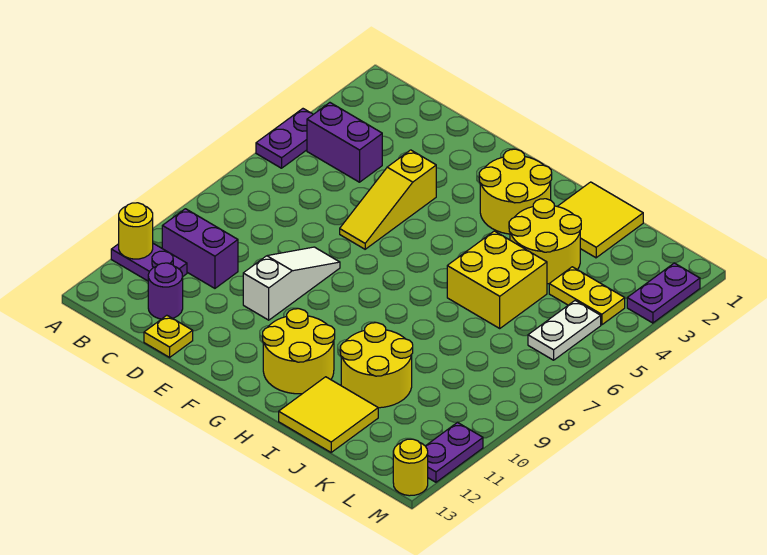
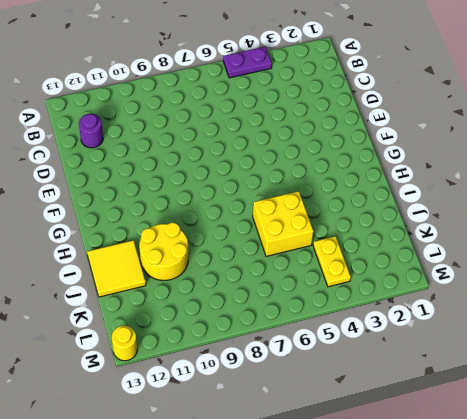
none -> purple 1x2 plate [111,243,187,281]
none -> purple 1x2 brick [307,103,382,182]
none -> purple 1x2 brick [162,209,238,288]

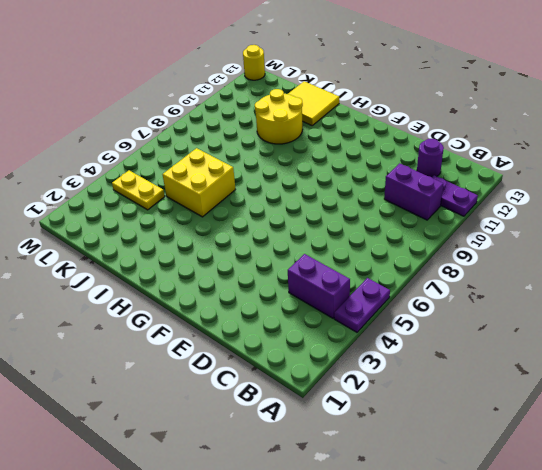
none -> yellow 1x1 plate [144,315,193,357]
none -> yellow 1x3 slope [340,150,436,249]
none -> white 1x3 slope [243,247,340,320]

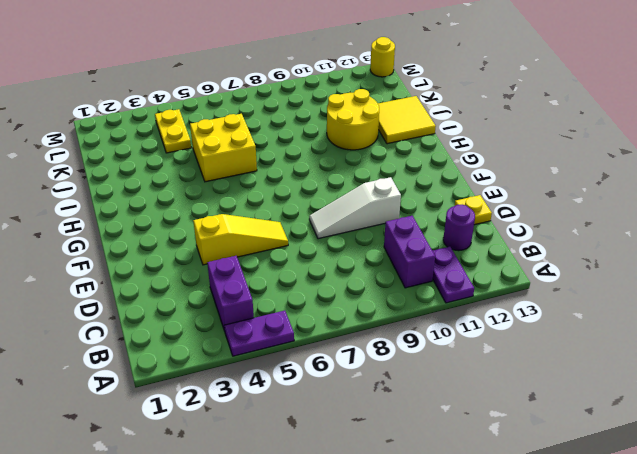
none -> yellow 2x2 round brick [479,149,552,234]
none -> yellow 2x2 round brick [263,309,335,394]
none -> yellow 2x2 tile [557,182,643,258]

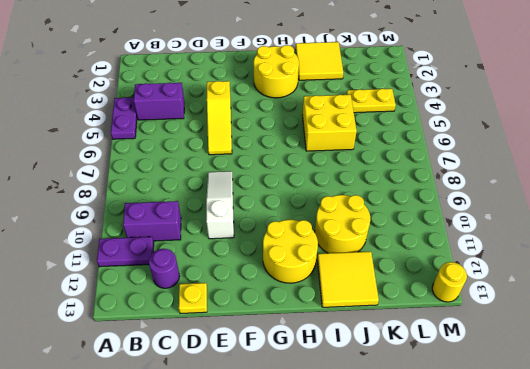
none -> yellow 2x2 round brick [509,199,581,284]
none -> white 1x2 plate [528,301,601,360]
none -> purple 1x2 plate [627,263,700,323]

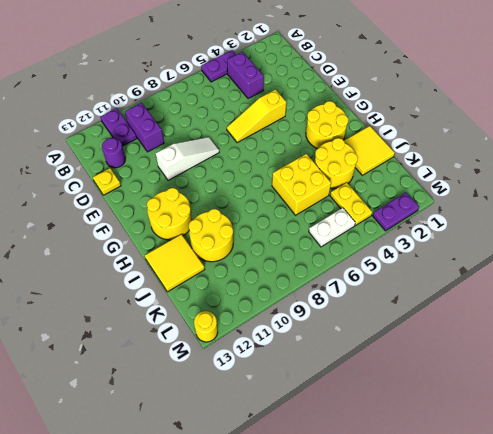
none -> purple 1x2 plate [426,422,483,482]
none -> yellow 1x1 round brick [119,203,153,259]

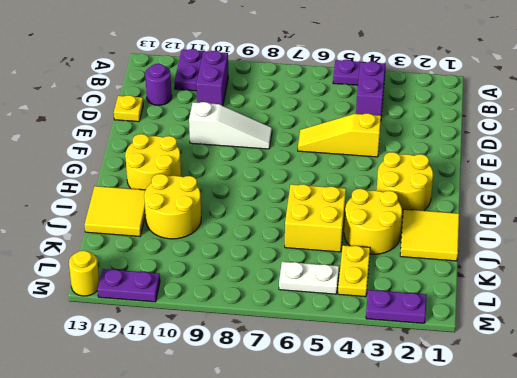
none -> yellow 1x1 round brick [119,203,153,259]

